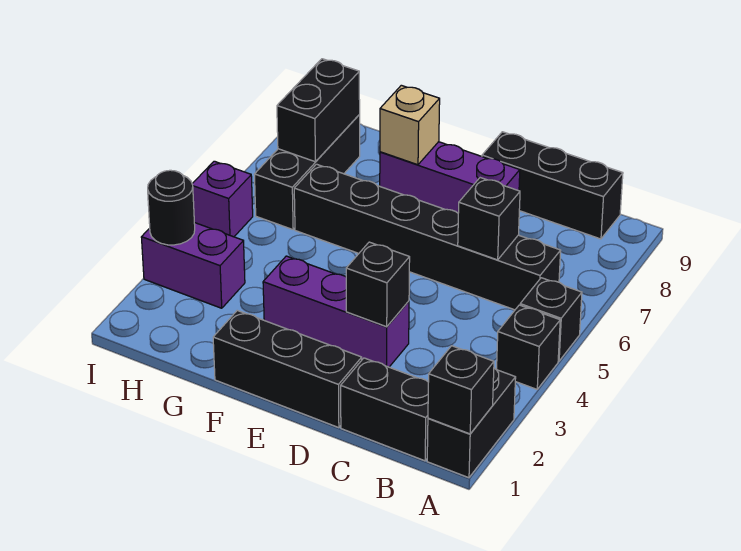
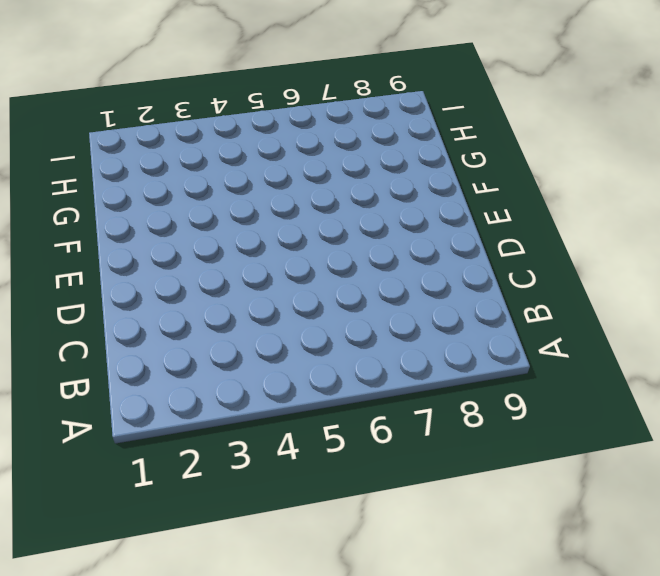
none -> black 1x2 brick [427,368,516,478]
none -> black 1x1 brick [497,305,560,389]
none -> black 1x1 brick [520,278,582,361]

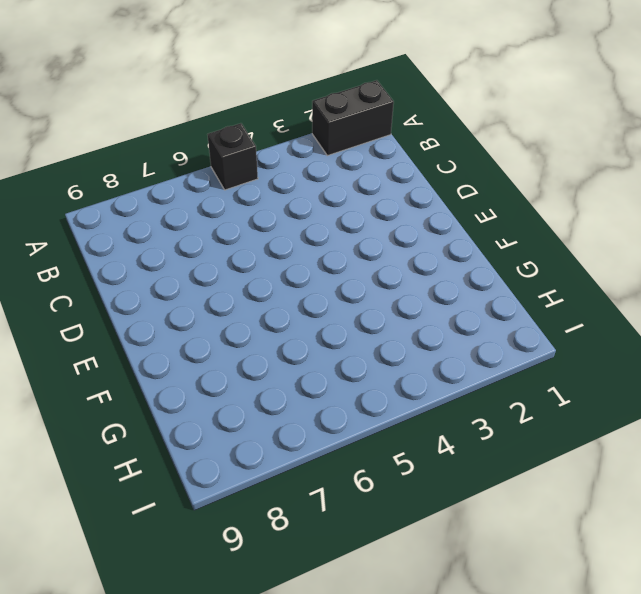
none -> black 1x1 brick [497,305,560,389]
none -> black 1x2 brick [341,358,428,461]
none -> black 1x6 brick [294,164,561,310]

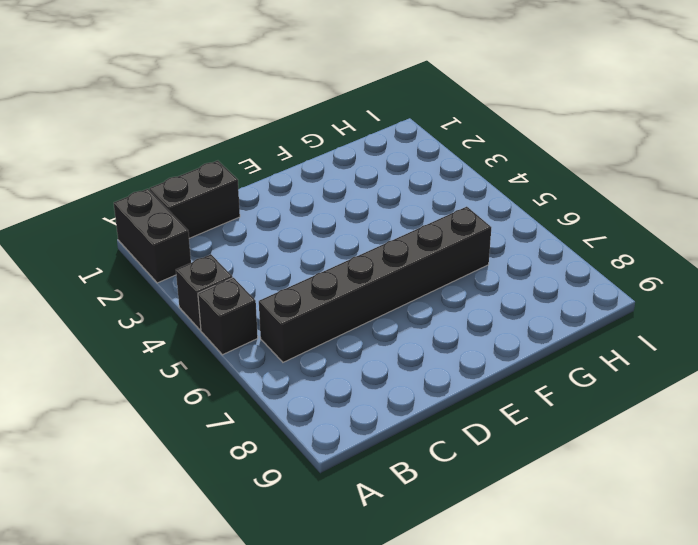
none -> black 1x3 brick [482,132,623,239]
none -> black 1x3 brick [213,311,362,428]
none -> purple 1x3 brick [263,256,409,367]

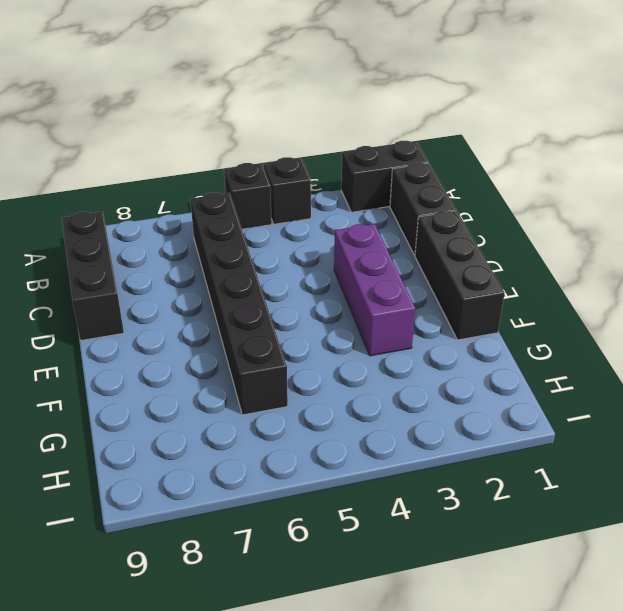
none -> purple 1x3 brick [380,142,520,213]
none -> purple 1x2 brick [141,223,245,308]
none -> black 1x3 brick [254,115,360,230]

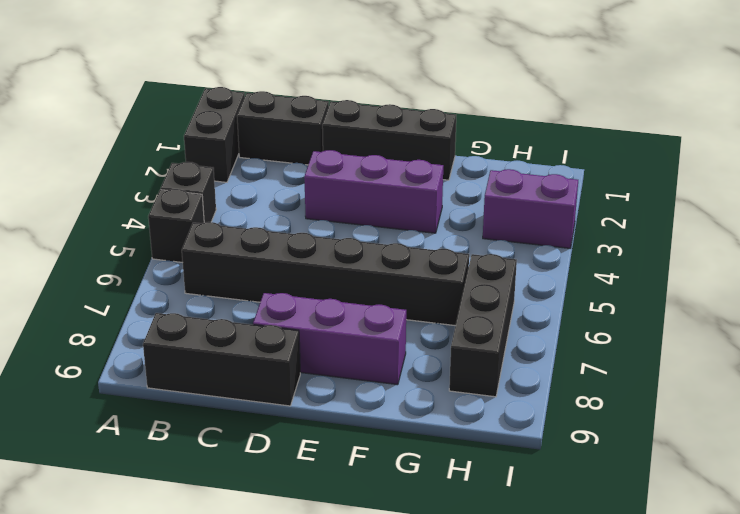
none -> purple 1x1 brick [192,161,253,237]
none -> black 1x1 brick [428,346,494,434]
none -> black 1x1 brick [458,178,520,260]

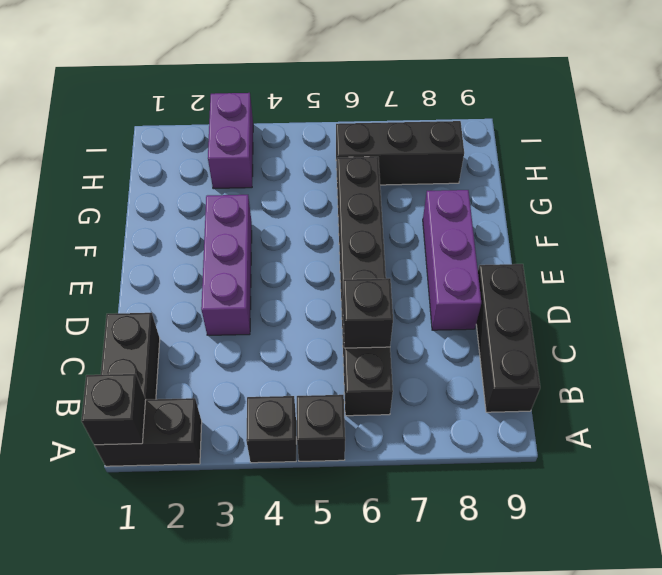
none -> black 1x3 brick [213,311,362,428]
none -> purple 1x1 brick [192,161,253,237]
none -> black 1x1 brick [346,242,410,327]

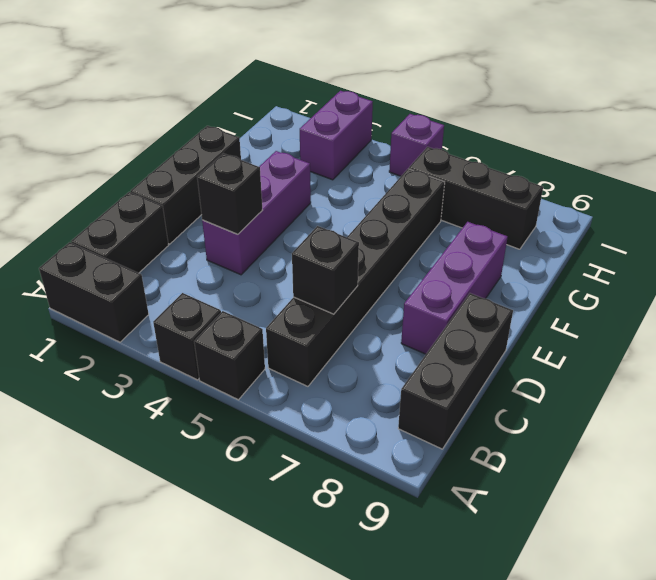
none -> black 1x1 brick [428,346,494,434]
none -> tan 1x1 brick [380,85,440,165]
none -> black 1x2 brick [277,59,360,162]

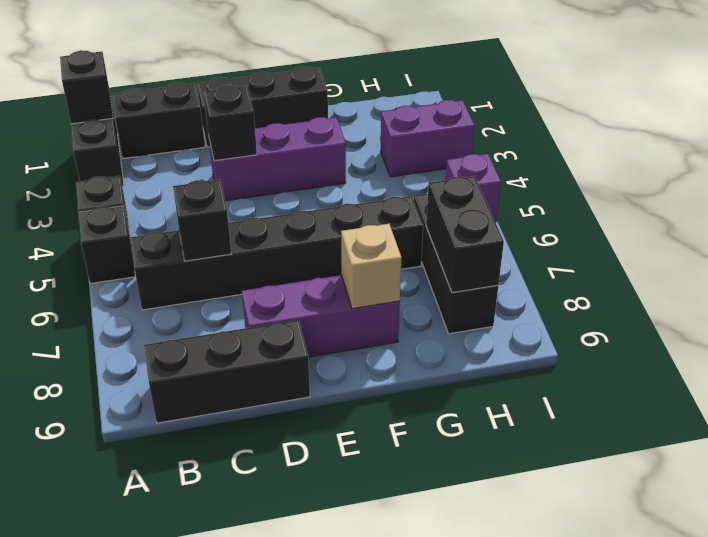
none -> black 1x1 round brick [148,170,195,245]

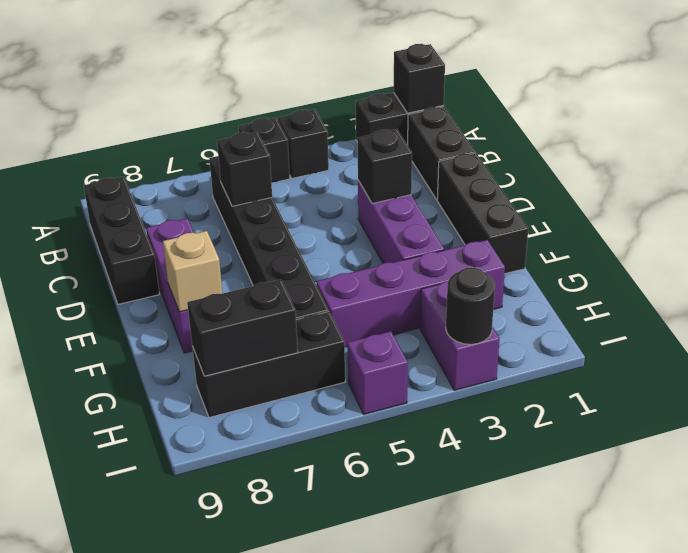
purple 1x4 brick [317,240,505,347] -> none

